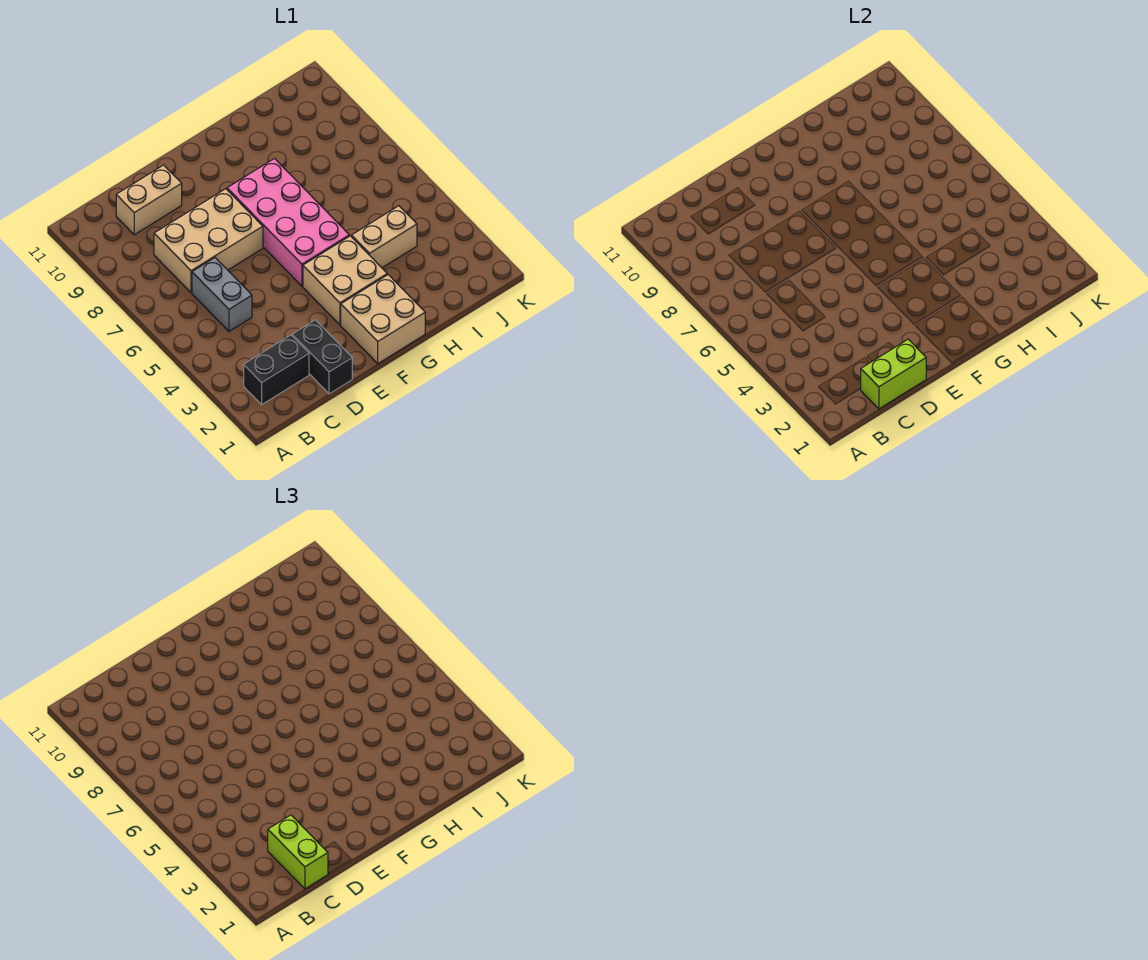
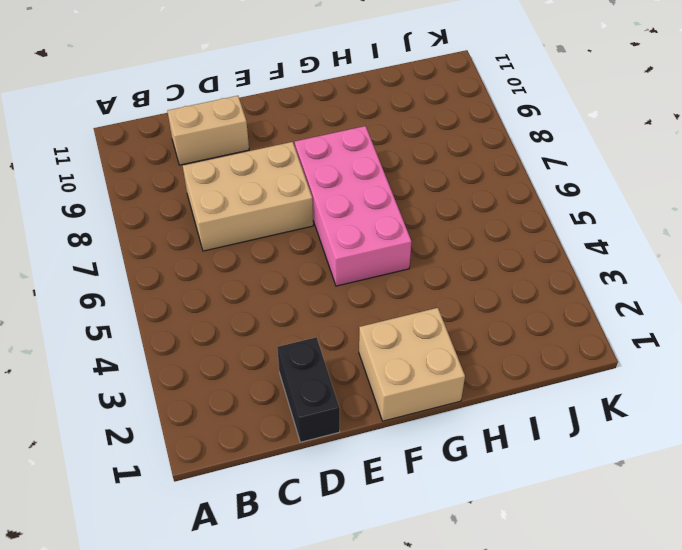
none -> black 1x2 brick [244,335,309,404]
none -> grey 1x2 brick [192,258,252,331]

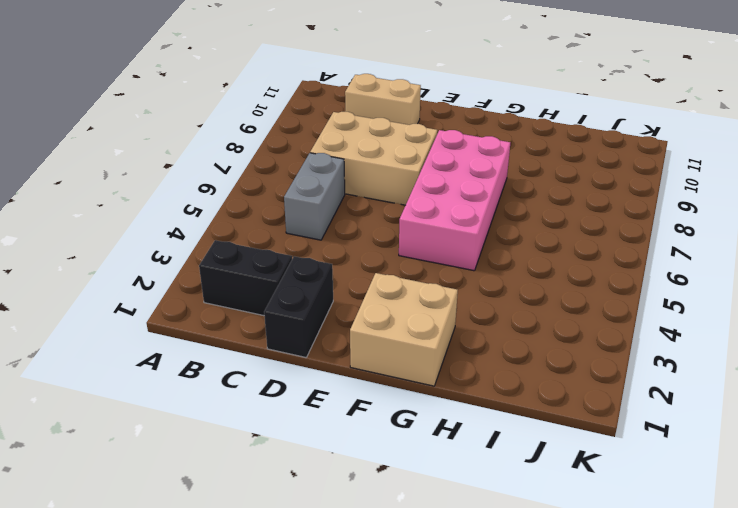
none -> tan 2x2 brick [303,236,387,325]
none -> tan 1x2 brick [352,206,417,268]

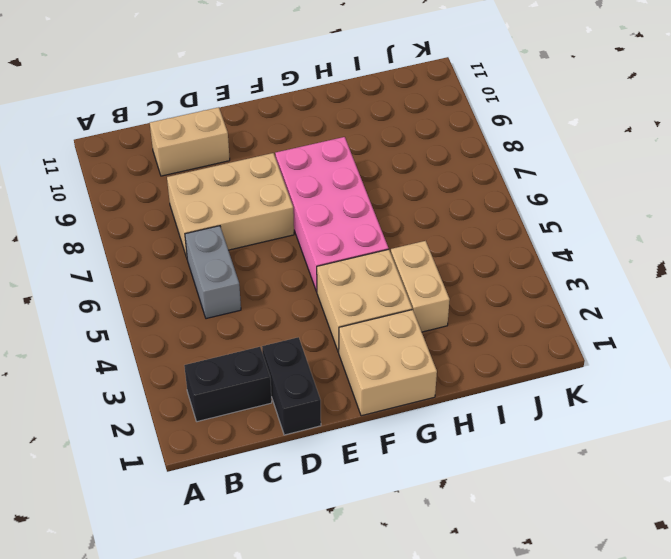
tan 1x2 brick [391,241,450,332] -> tan 1x2 brick turned to [352,206,417,268]
none -> lime 1x2 brick [861,339,926,409]
none -> lime 1x2 brick [268,815,328,889]

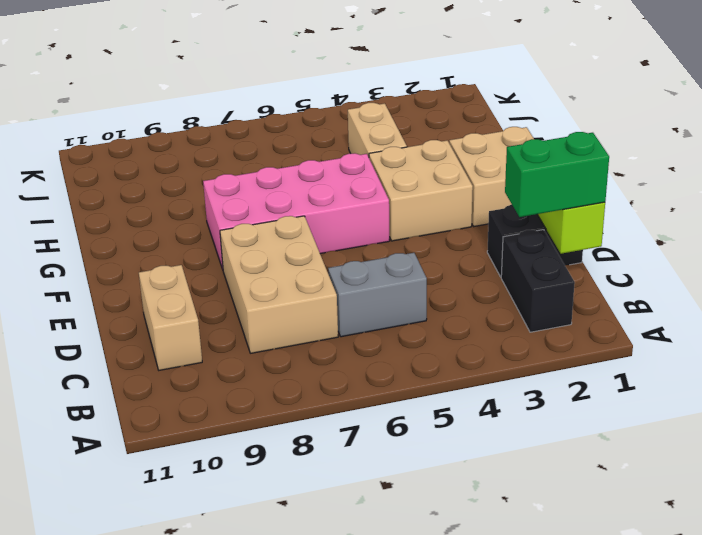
green 1x2 brick [505,132,609,217] -> lime 1x2 brick [268,815,328,889]

